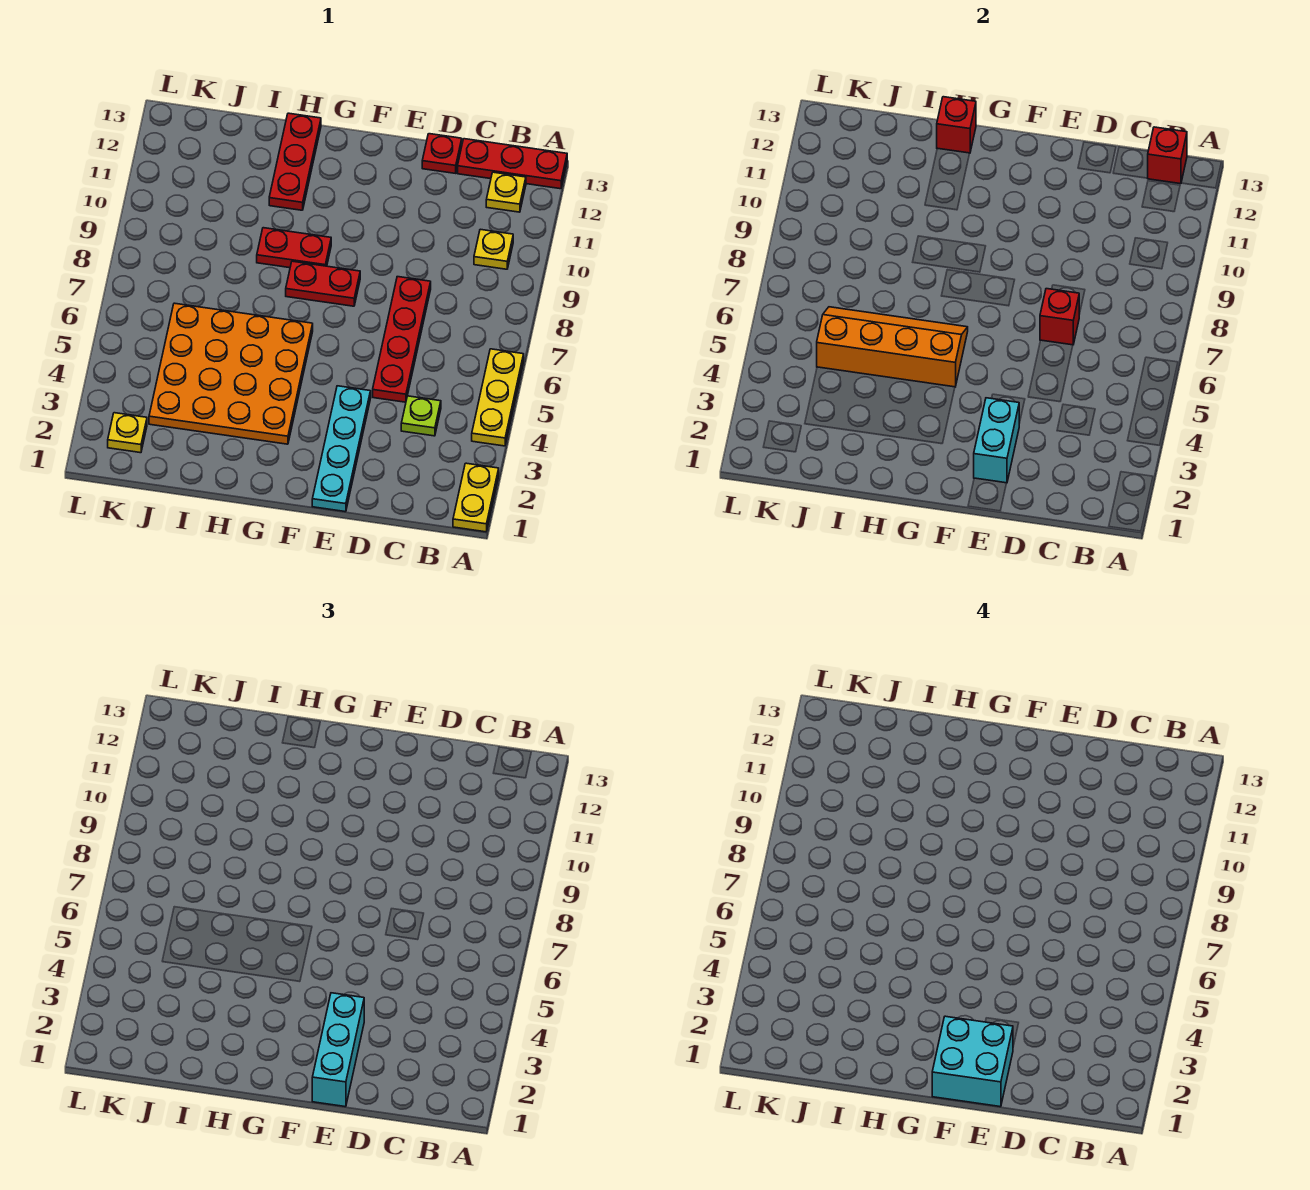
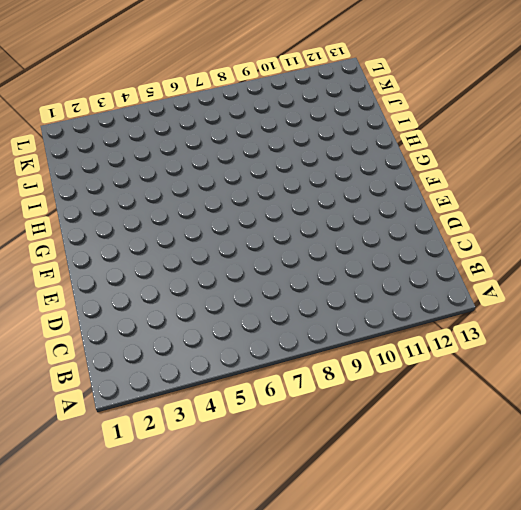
none -> yellow 1x2 plate [453,463,499,532]
none -> yellow 1x3 plate [472,349,524,446]
none -> red 1x3 plate [458,139,567,189]

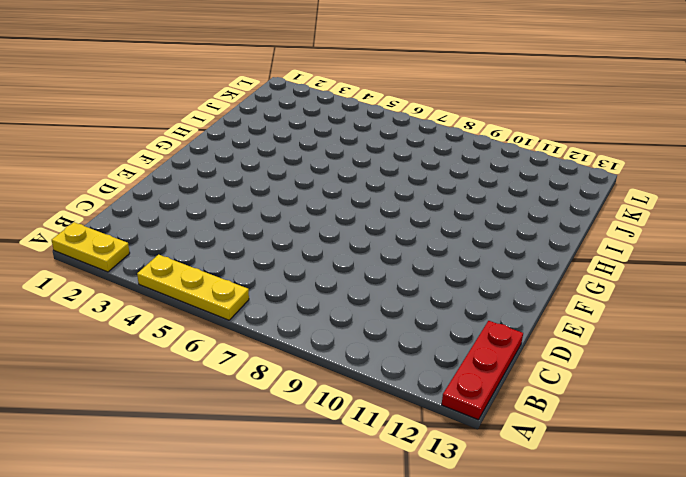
none -> yellow 1x1 plate [474,229,513,269]
none -> yellow 1x1 plate [486,172,526,212]
none -> lime 1x1 plate [401,396,441,436]

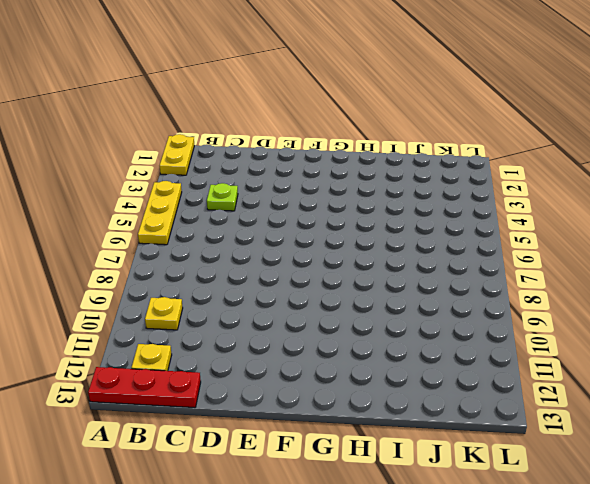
none -> red 1x4 plate [373,277,431,402]
none -> red 1x1 plate [422,134,462,173]
none -> cyan 1x4 plate [312,386,371,512]

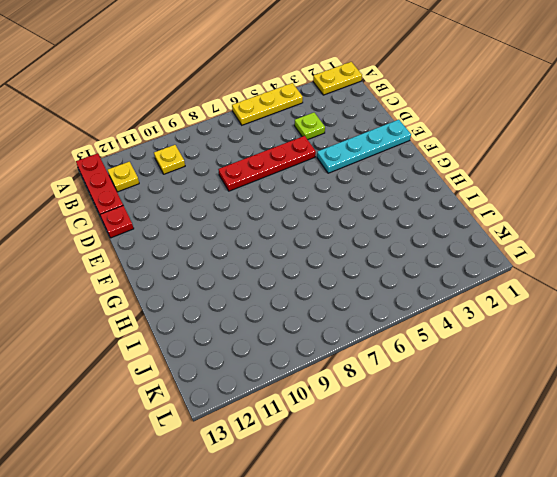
none -> red 1x2 plate [286,261,360,306]
none -> orange 4x4 plate [149,303,313,444]
none -> red 1x2 plate [257,228,331,268]

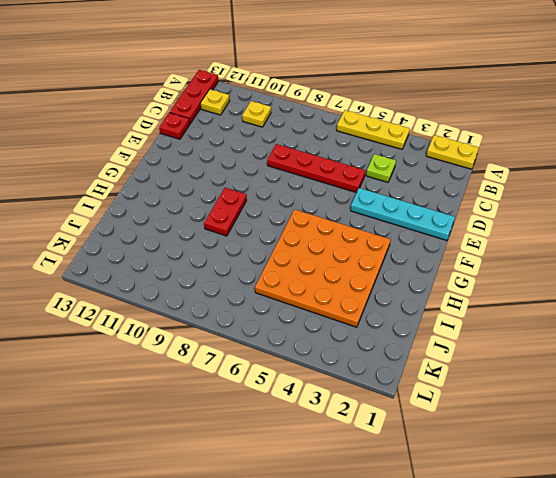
none -> red 1x2 plate [286,261,360,306]
none -> red 1x3 plate [269,113,321,210]
none -> yellow 1x1 plate [108,413,147,453]

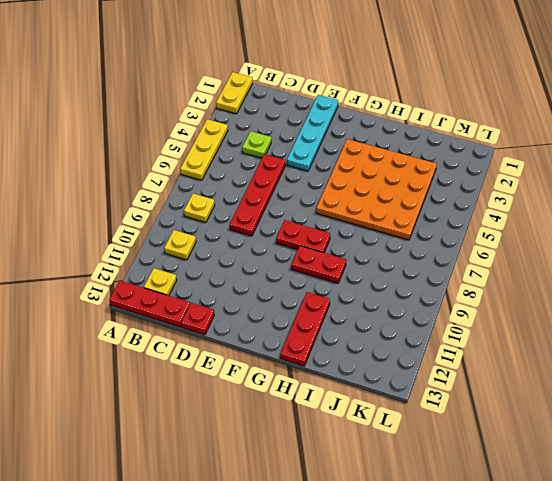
yellow 1x1 plate [184,194,215,223] -> yellow 1x1 plate moved to [108,413,147,453]
none -> red 1x1 brick [1148,127,1187,184]
none -> red 1x1 brick [1040,289,1079,345]
none -> cyan 1x2 brick [974,398,1019,483]

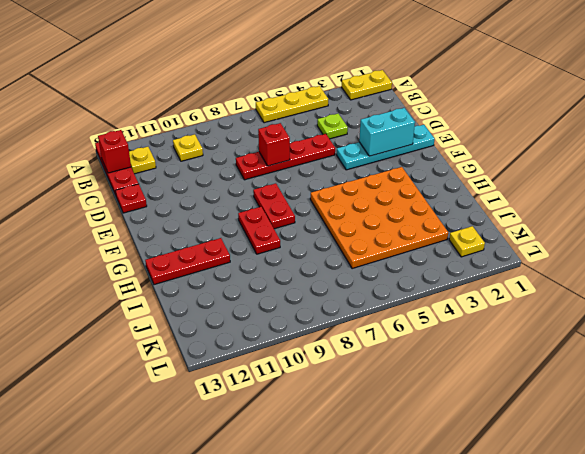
none -> orange 2x4 slope [817,307,968,387]
none -> red 1x1 brick [937,97,976,153]
none -> cyan 1x3 brick [312,993,364,1107]

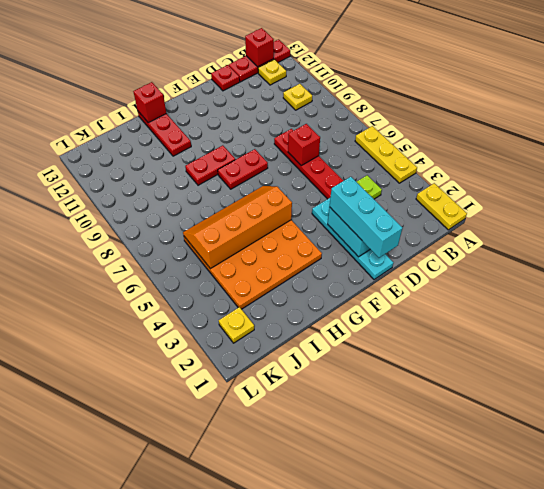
none -> cyan 2x2 brick [932,1016,1013,1107]

